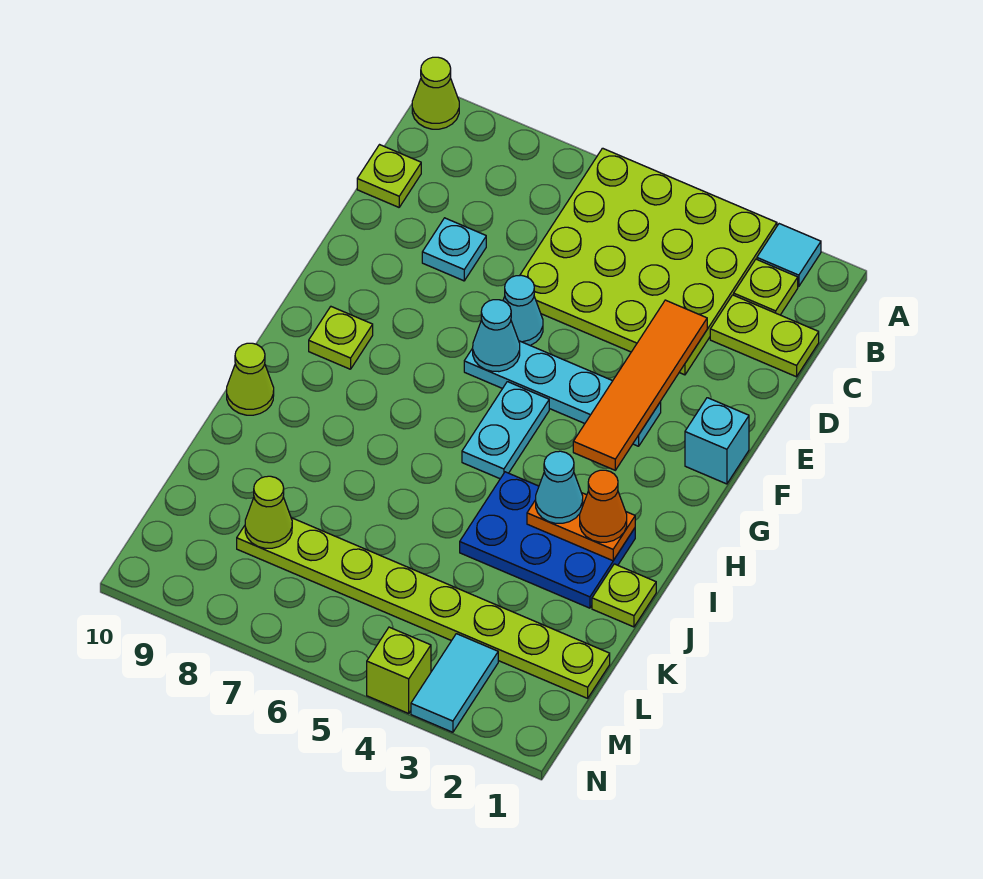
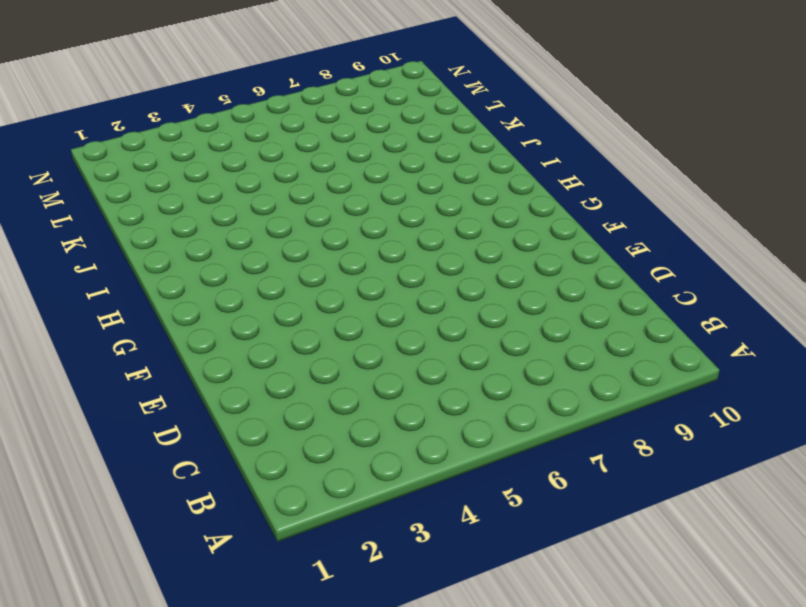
none -> cyan 1x1 tile [757,224,821,286]
none -> lime 4x4 plate [520,148,777,375]
none -> lime 1x1 cone [412,57,459,129]

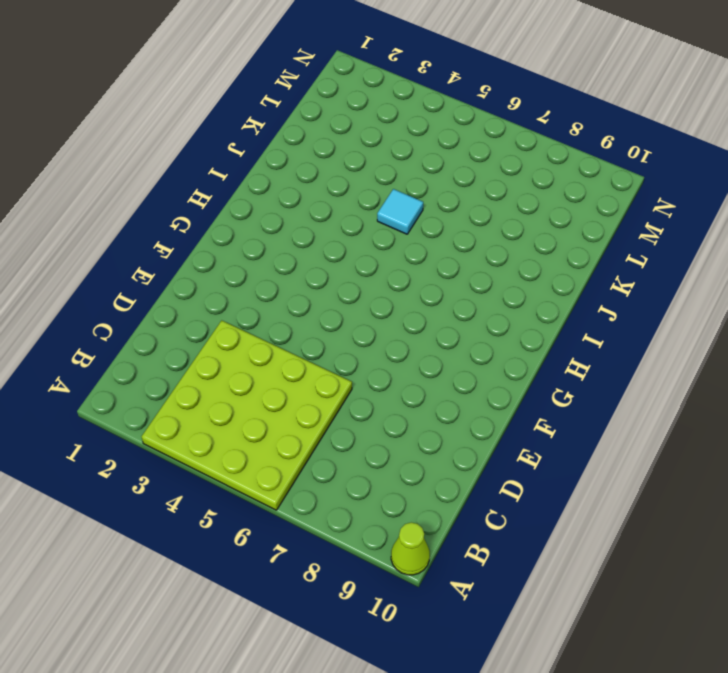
cyan 1x1 tile [377,189,423,234] -> cyan 1x1 tile moved to [757,224,821,286]
none -> lime 1x1 plate [734,259,798,315]
none -> lime 1x2 plate [710,295,819,377]
none -> lime 1x1 plate [357,145,421,207]

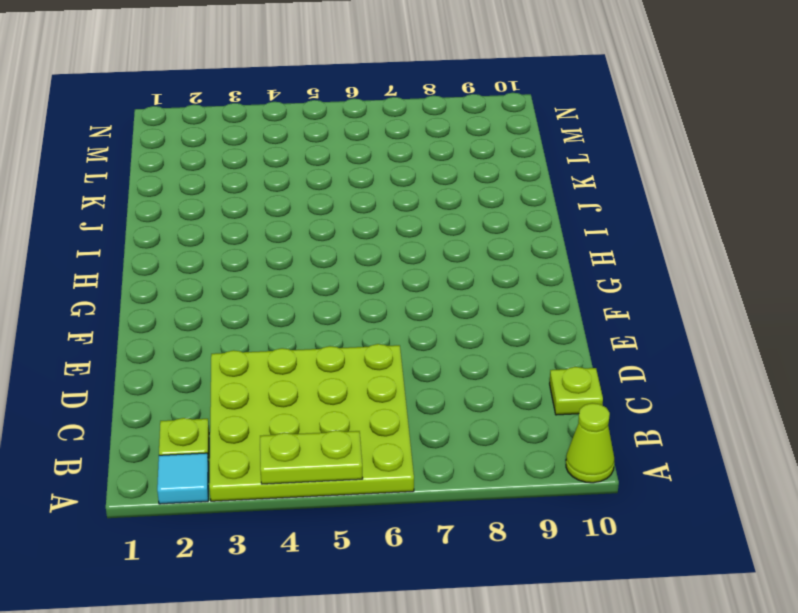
lime 1x2 plate [260,430,363,484] -> lime 1x2 plate moved to [710,295,819,377]
none -> cyan 1x1 plate [422,218,486,281]
none -> cyan 1x1 cone [503,275,543,346]
none -> cyan 1x1 brick [685,398,749,484]

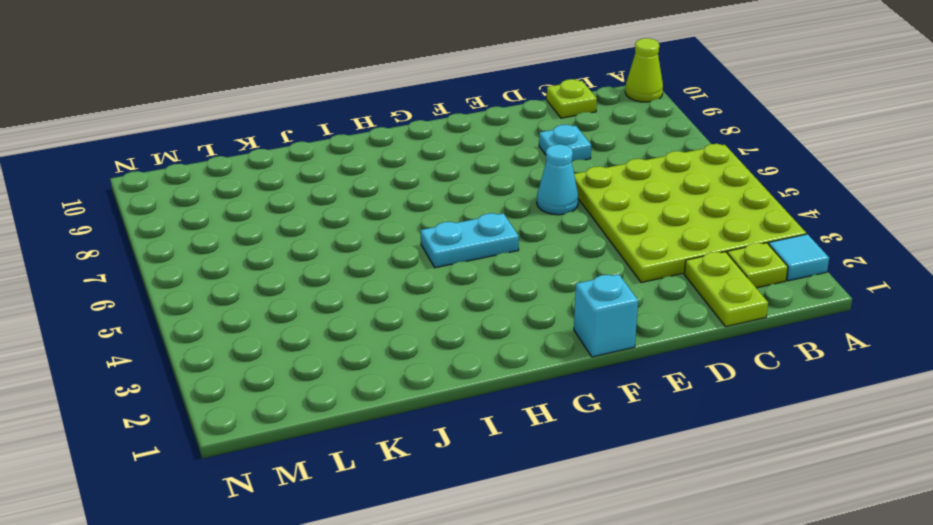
none -> cyan 1x4 plate [464,341,661,446]
none -> lime 1x1 plate [309,307,373,369]
none -> blue 2x3 plate [460,472,635,608]

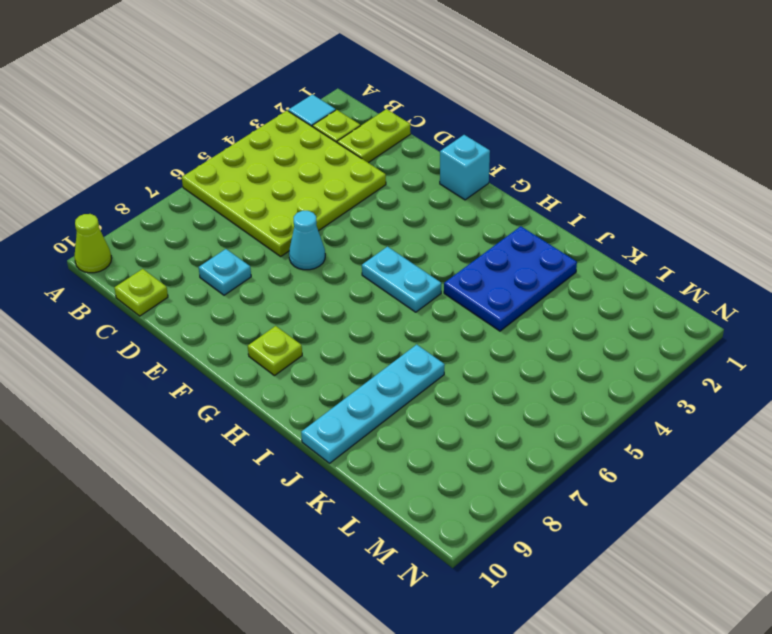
cyan 1x4 plate [301,345,445,463] -> cyan 1x4 plate moved to [464,341,661,446]
none -> lime 1x1 cone [227,343,274,415]
none -> lime 1x1 plate [592,564,656,627]
none -> lime 1x8 plate [237,518,610,698]

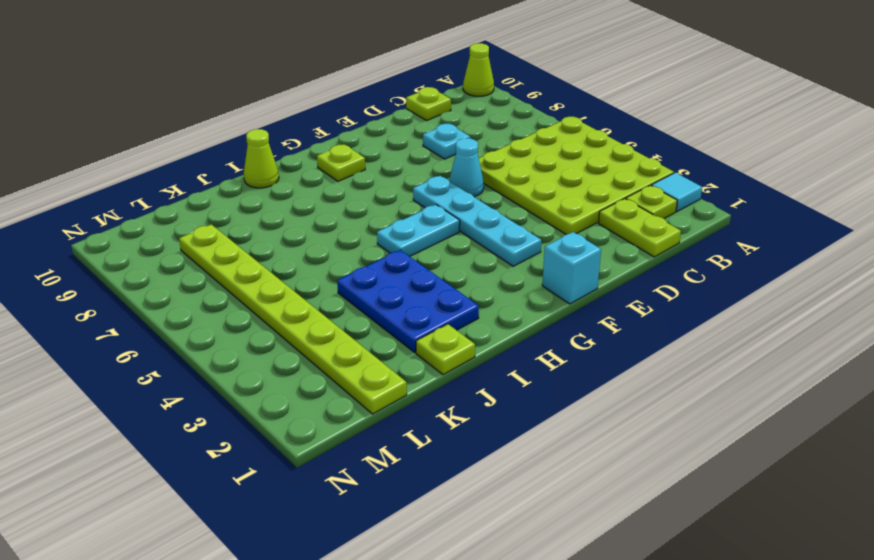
none -> cyan 1x2 tile [411,634,498,732]
none -> lime 1x1 brick [367,627,431,713]
none -> orange 1x4 tile [573,300,707,470]

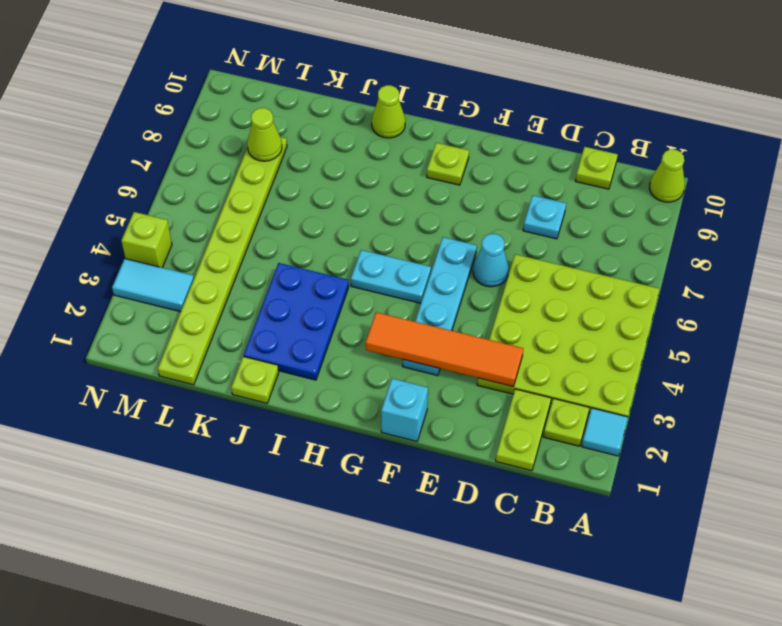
none -> cyan 1x1 cone [473,300,520,372]
none -> orange 1x2 plate [527,493,635,561]
none -> orange 1x1 cone [580,470,627,542]

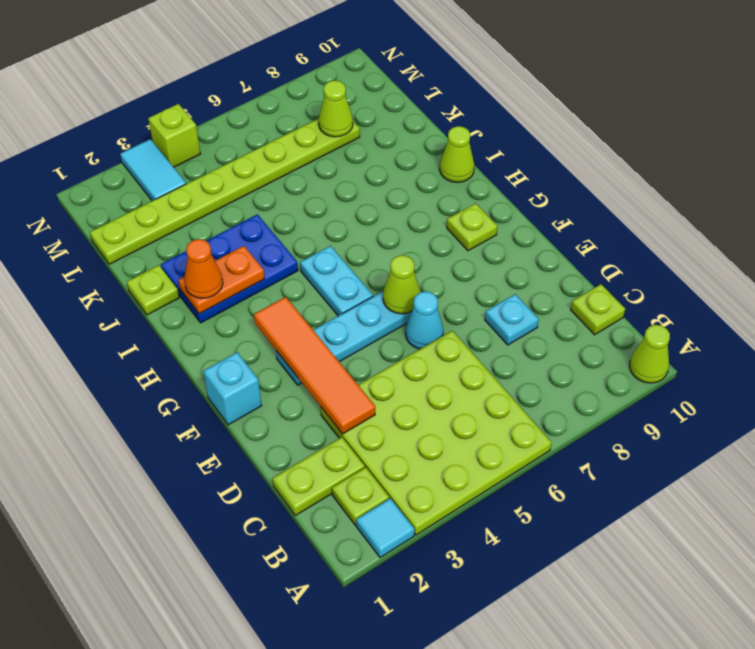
lime 1x1 cone [383,255,420,314] -> cyan 1x1 cone [473,300,520,372]
none -> cyan 1x1 cone [536,451,583,523]

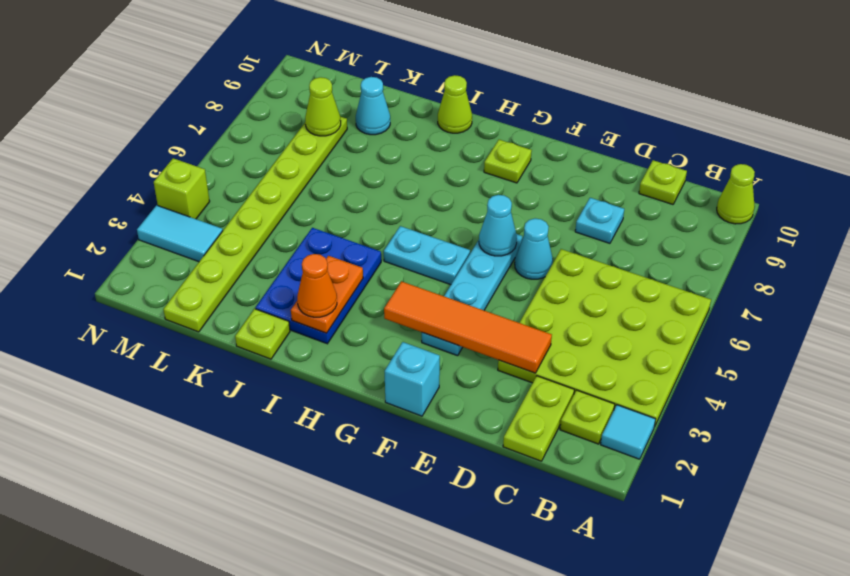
cyan 1x1 cone [356,77,390,135] -> cyan 1x1 cone moved to [536,451,583,523]

